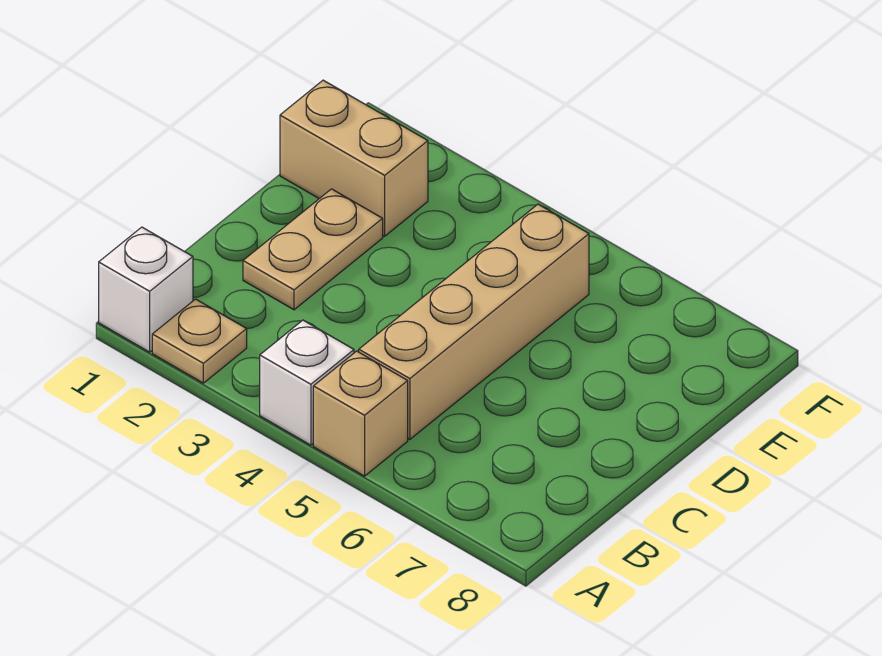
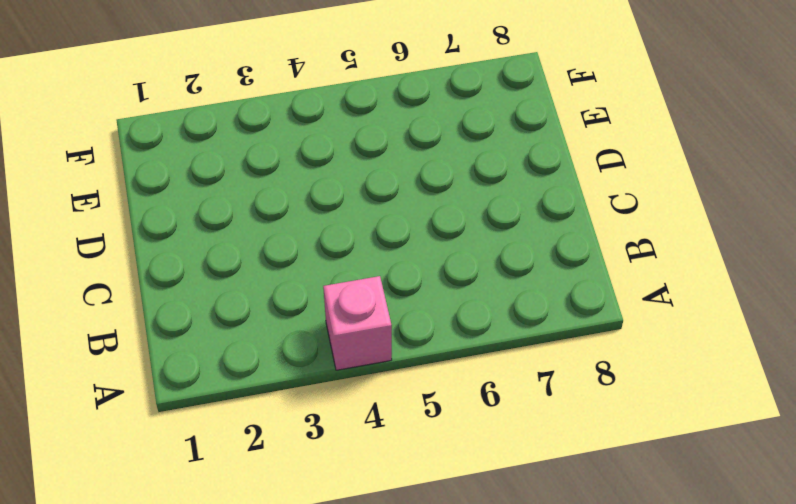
pink 1x1 brick [323,276,392,370] -> white 1x1 brick [260,320,354,445]
none -> white 1x1 brick [99,227,193,352]
none -> tan 1x1 plate [152,299,247,383]

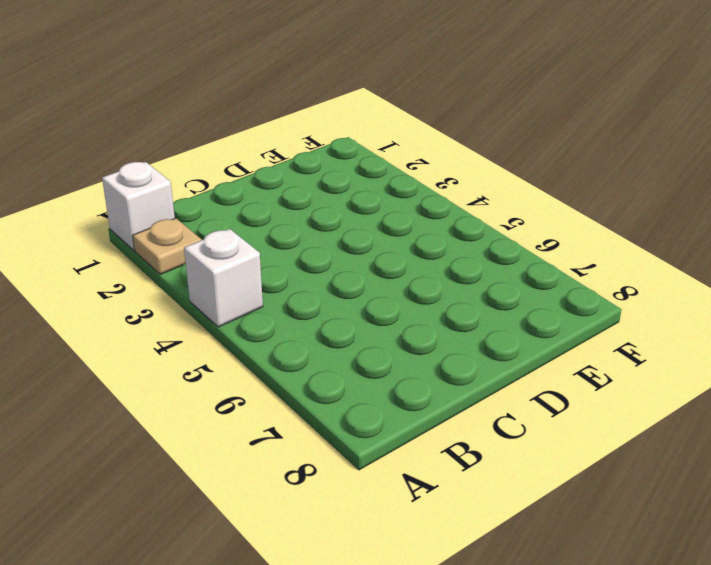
none -> tan 1x1 brick [313,351,408,476]
none -> tan 1x4 brick [359,204,589,439]

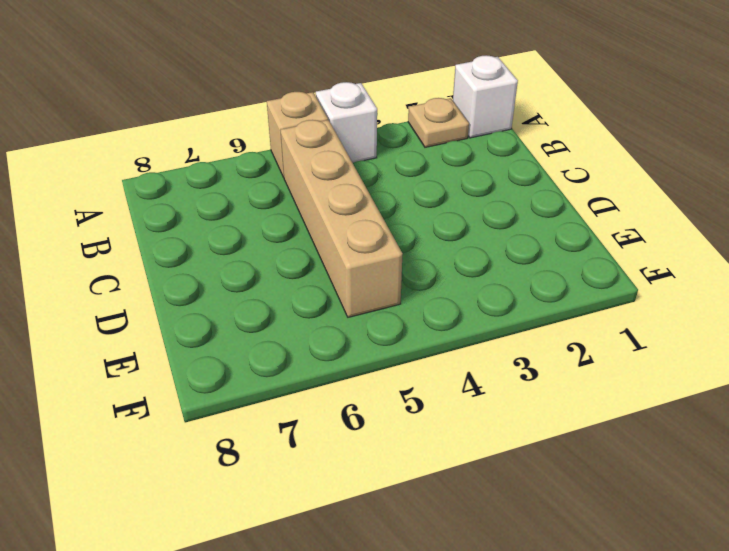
none -> tan 1x2 plate [243,189,383,310]
none -> tan 1x2 brick [280,80,428,236]

